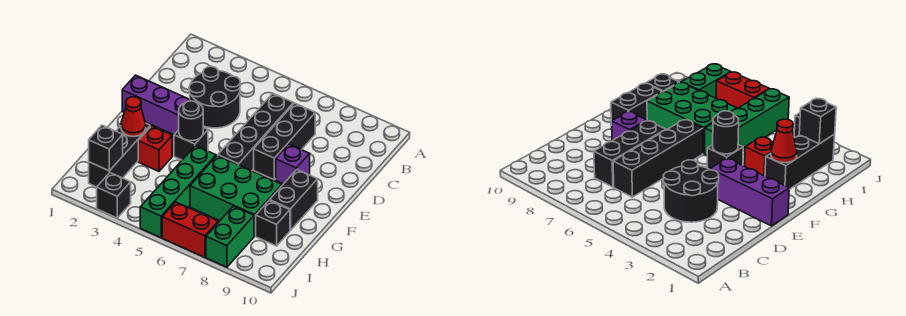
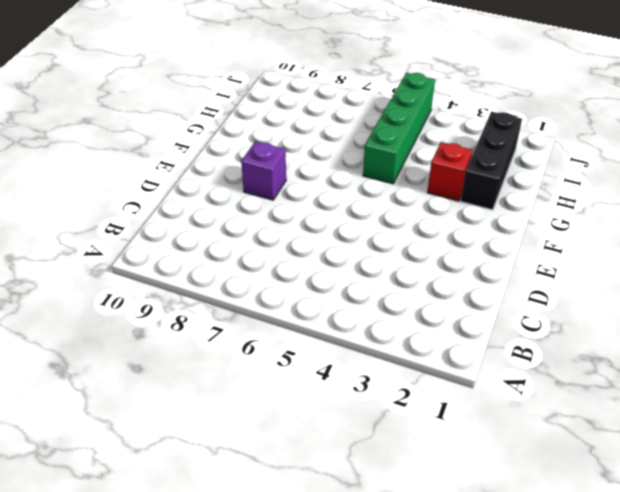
none -> black 2x2 round brick [189,66,240,128]
none -> black 1x4 brick [218,93,294,171]
none -> black 1x3 brick [254,103,315,180]

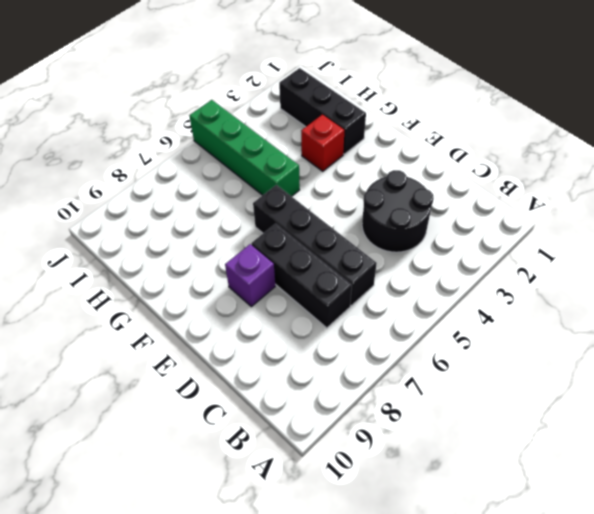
none -> purple 1x3 brick [122,75,192,135]
none -> black 1x1 brick [174,127,208,160]
none -> black 1x2 brick [270,170,318,231]

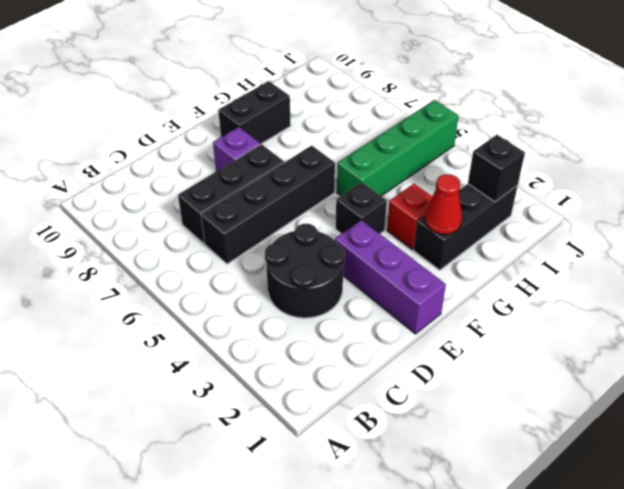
none -> green 2x3 brick [190,155,282,236]
none -> black 1x1 brick [256,200,290,246]
none -> green 1x2 brick [206,206,254,267]

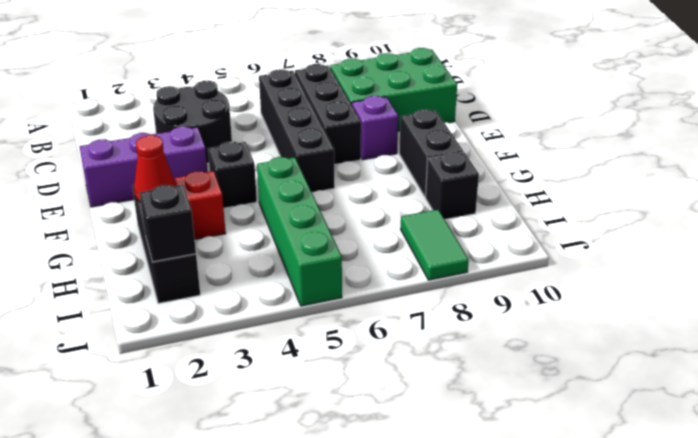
green 2x3 brick [330,48,457,131] -> green 2x3 brick moved to [190,155,282,236]
green 1x2 tile [401,210,469,280] -> green 1x2 brick [206,206,254,267]
none -> black 1x1 brick [97,173,131,218]
none -> red 1x2 brick [162,202,218,257]
none -> black 1x1 round brick [179,101,203,141]

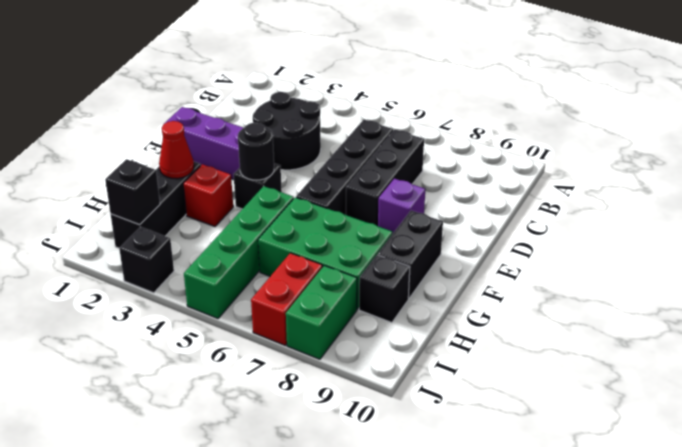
red 1x2 brick [251,253,322,345] -> red 1x2 brick turned to [162,202,218,257]

